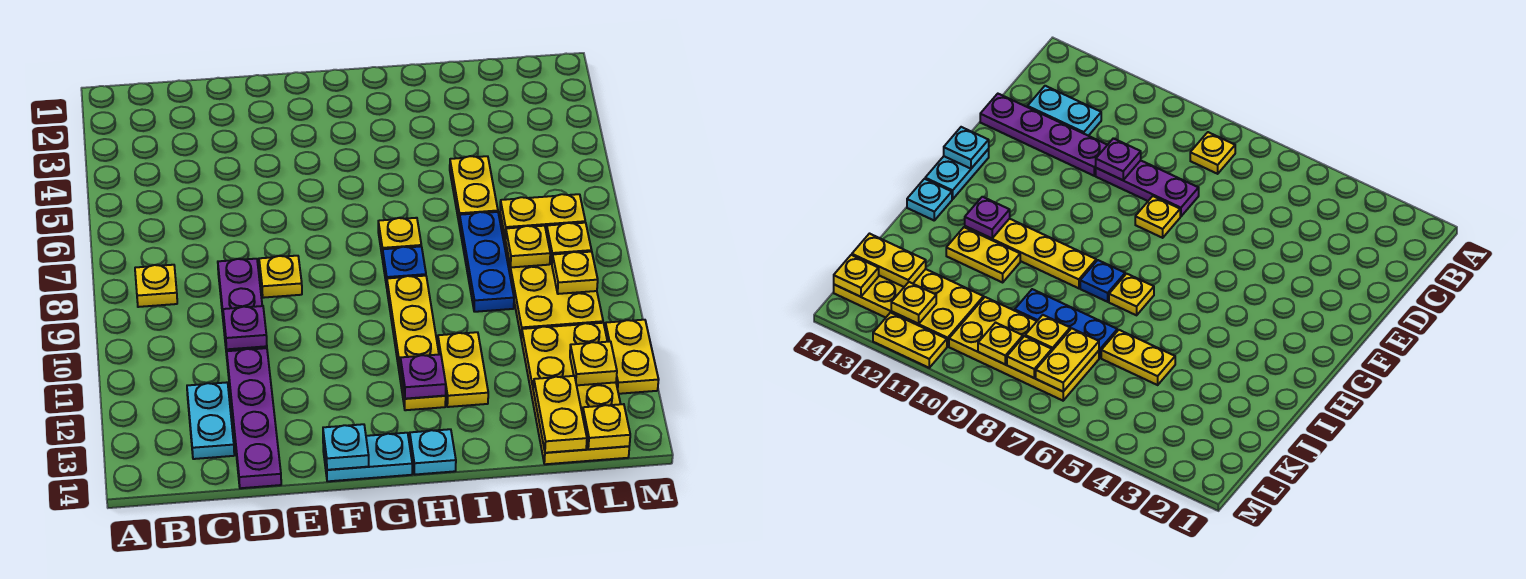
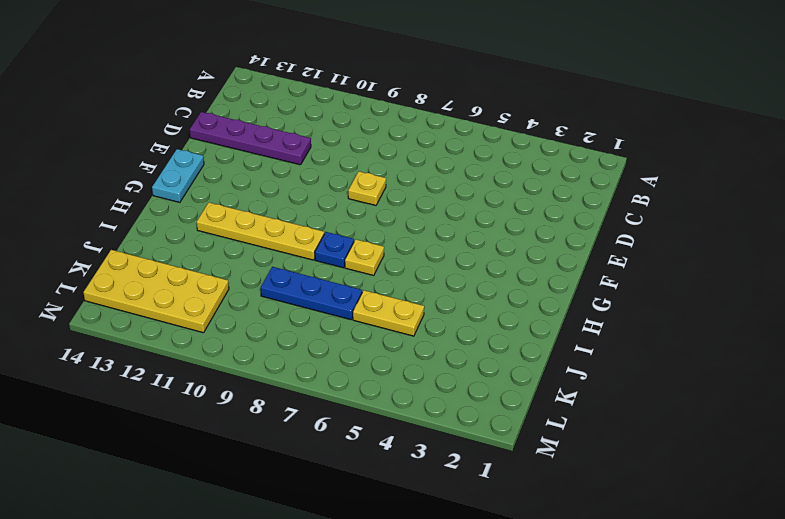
none -> yellow 1x1 plate [135,265,177,307]
none -> cyan 1x2 plate [187,382,234,459]
none -> purple 1x3 plate [218,259,267,355]

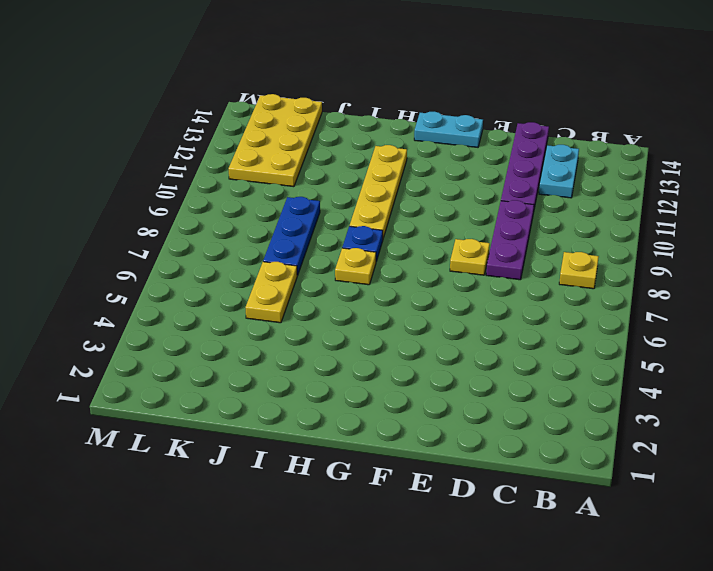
none -> cyan 1x1 plate [410,429,456,475]
none -> yellow 1x2 plate [438,332,488,407]
none -> yellow 2x4 plate [500,213,603,338]

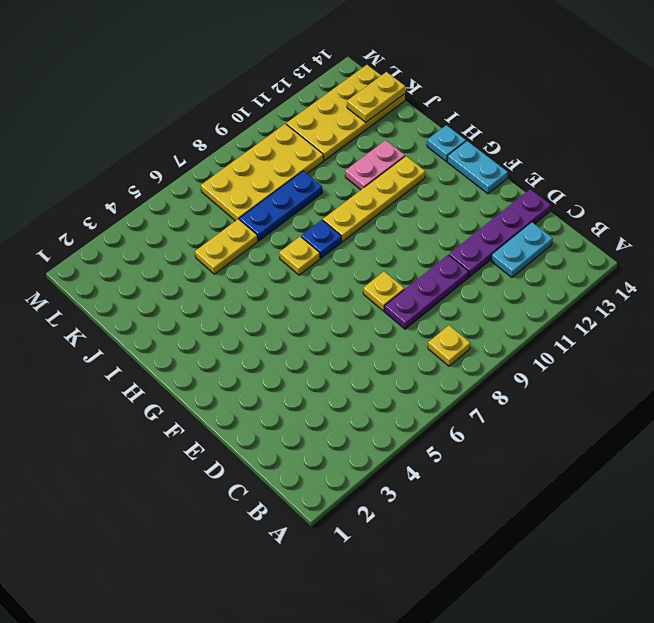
pink 1x2 plate [345,140,405,190] -> yellow 1x2 plate [438,332,488,407]
none -> yellow 1x2 plate [605,320,659,394]
none -> purple 1x1 plate [223,306,267,349]
none -> cyan 1x1 plate [323,424,369,470]

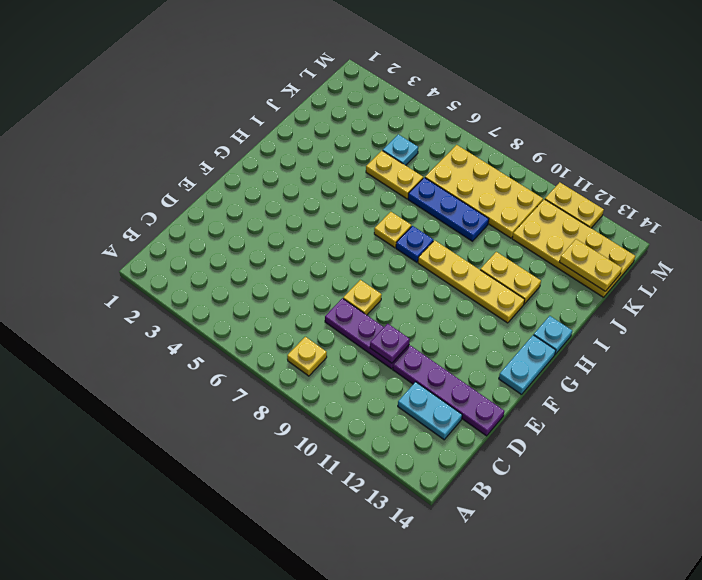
cyan 1x1 plate [383,134,418,165] -> cyan 1x1 plate moved to [323,424,369,470]
none -> purple 1x1 plate [400,354,446,399]
none -> yellow 1x2 plate [500,194,585,238]
none -> yellow 1x1 plate [505,226,550,267]

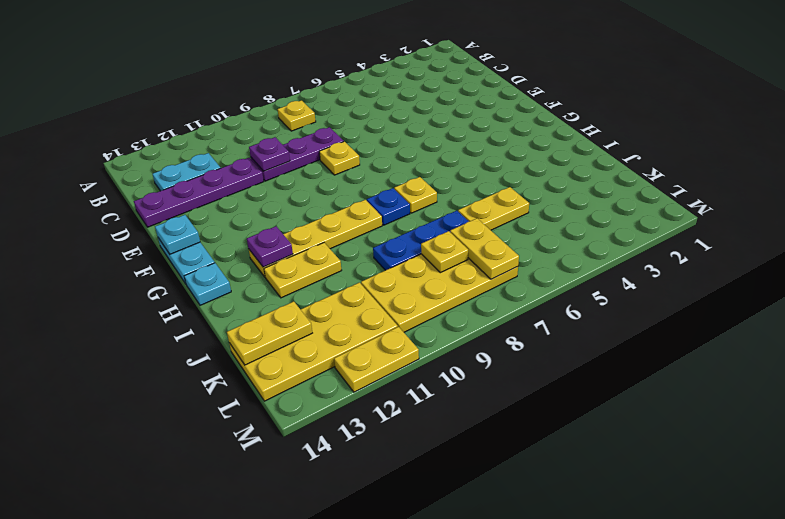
none -> yellow 1x1 plate [546,223,592,263]
none -> yellow 1x1 plate [552,252,598,294]
none -> yellow 1x1 plate [570,342,617,385]

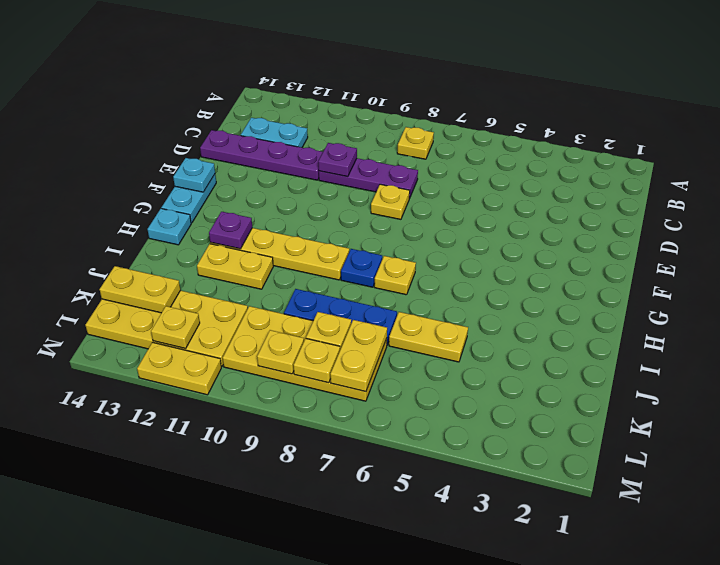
none -> yellow 1x1 plate [583,404,630,449]

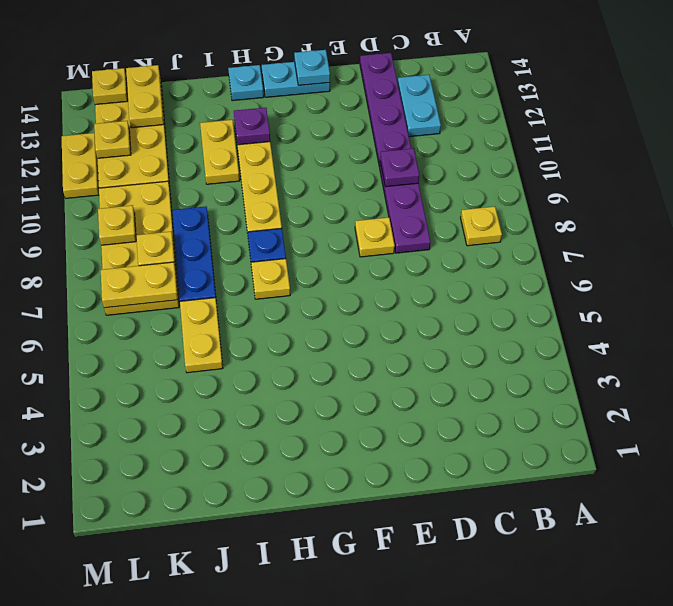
none -> yellow 1x1 plate [546,223,592,263]

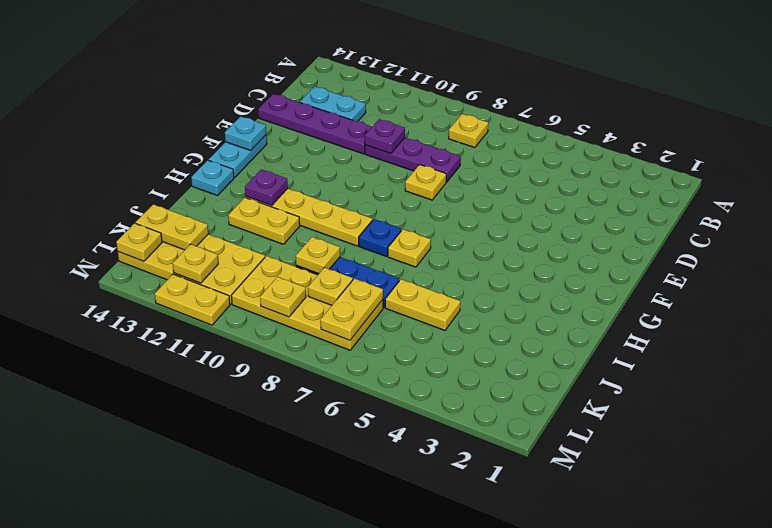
yellow 1x1 plate [296,237,340,274] -> yellow 1x1 plate moved to [546,223,592,263]

